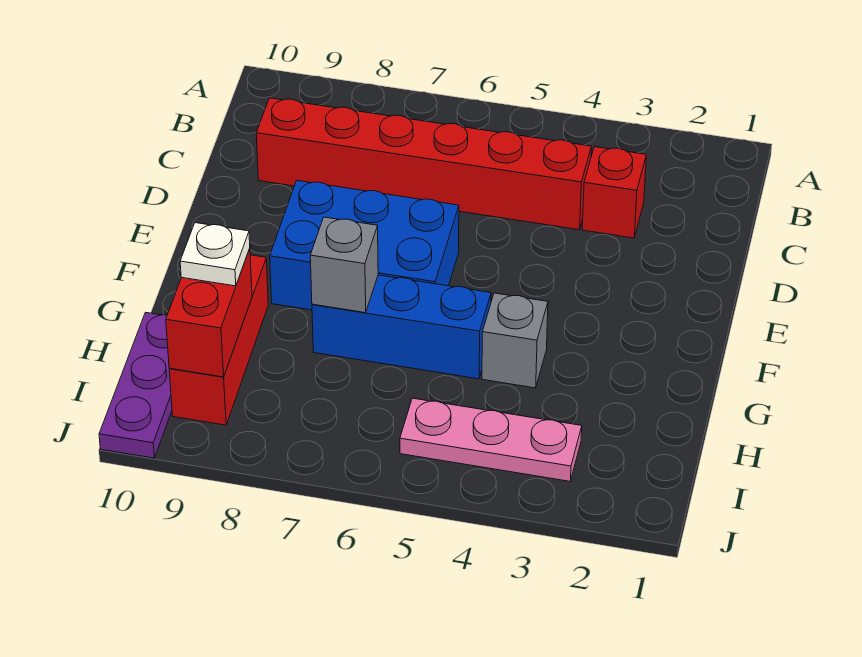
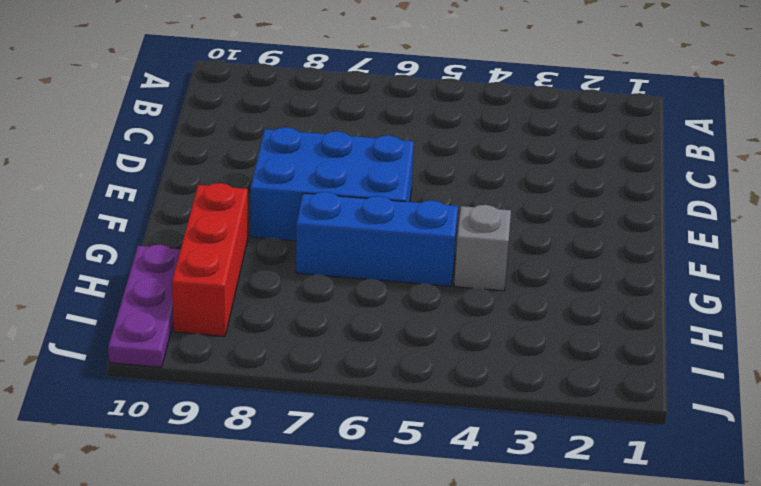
none -> red 1x1 brick [582,147,646,238]
none -> red 1x6 brick [256,98,591,230]

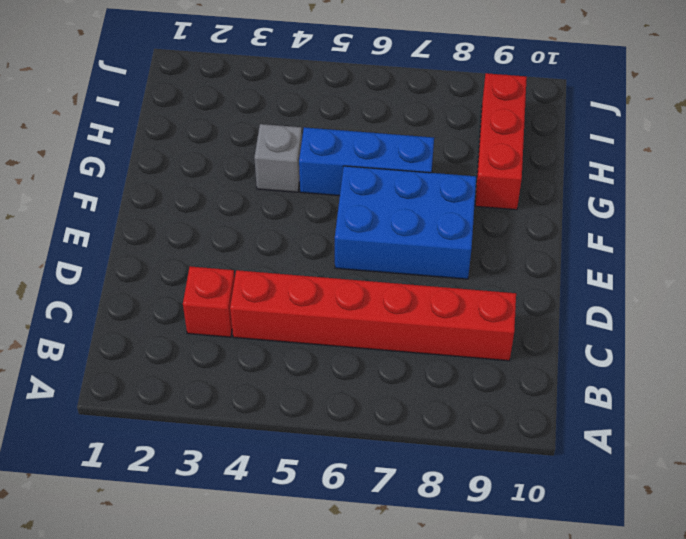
none -> purple 1x3 plate [99,312,172,458]
none -> pink 1x3 plate [400,398,582,481]

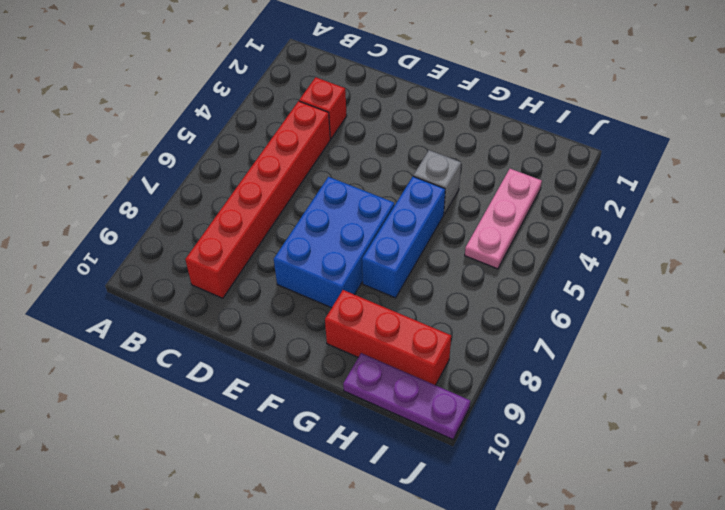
none -> grey 1x1 brick [310,217,378,313]
none -> red 1x2 brick [166,248,252,377]

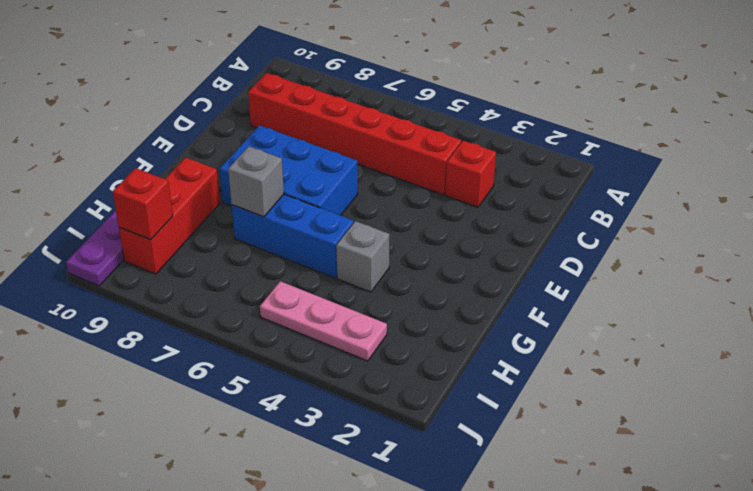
red 1x1 brick [113,168,173,240] -> red 1x2 brick [166,248,252,377]
none -> white 1x1 plate [180,223,250,286]

